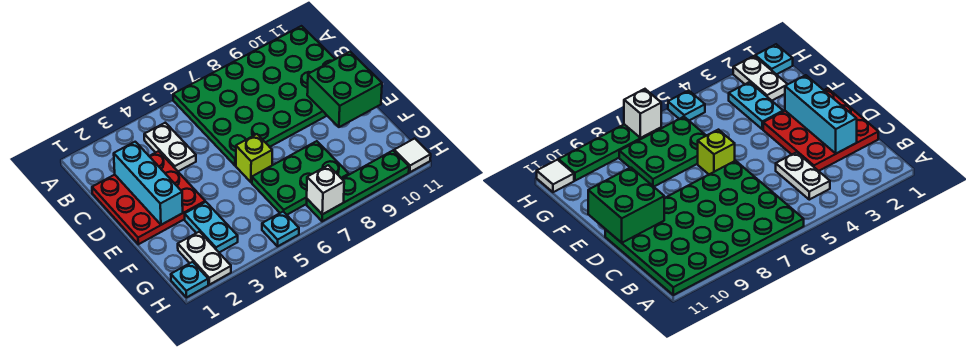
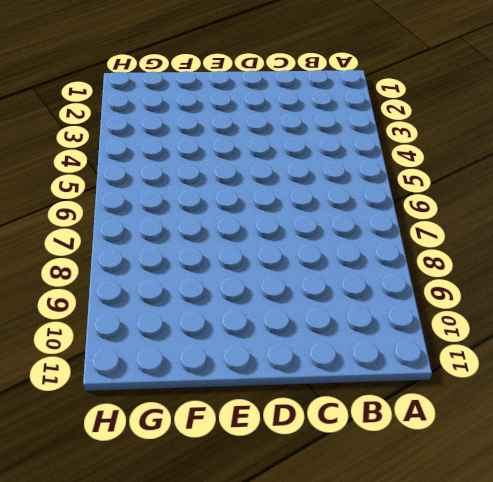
none -> green 4x6 plate [173,26,335,166]
none -> white 1x2 plate [144,123,196,171]
none -> red 3x3 plate [92,151,205,244]

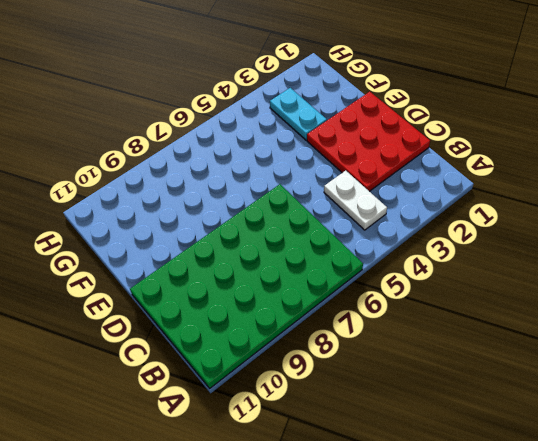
none -> lime 1x1 brick [236,134,272,182]
none -> green 2x3 plate [252,141,349,215]
none -> white 1x2 plate [178,232,231,285]

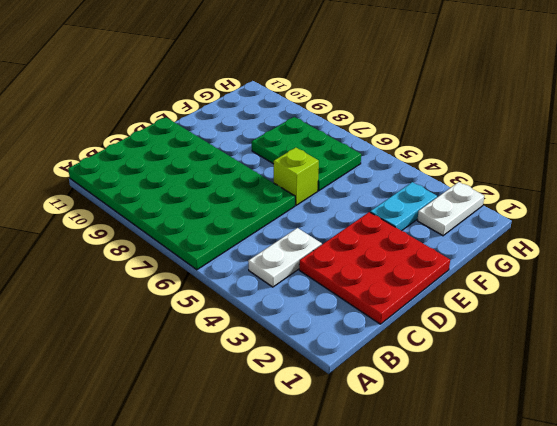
none -> cyan 1x1 plate [171,262,208,297]
none -> cyan 1x1 plate [262,212,299,246]
none -> green 1x4 plate [307,151,409,221]

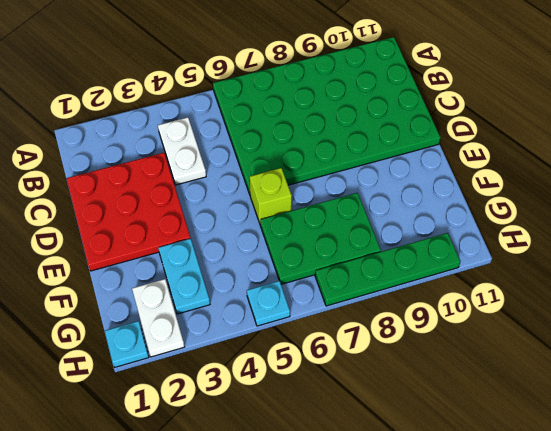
none -> white 1x1 tile [394,138,431,172]
none -> cyan 1x3 brick [114,142,183,225]
none -> green 2x2 brick [307,52,382,127]

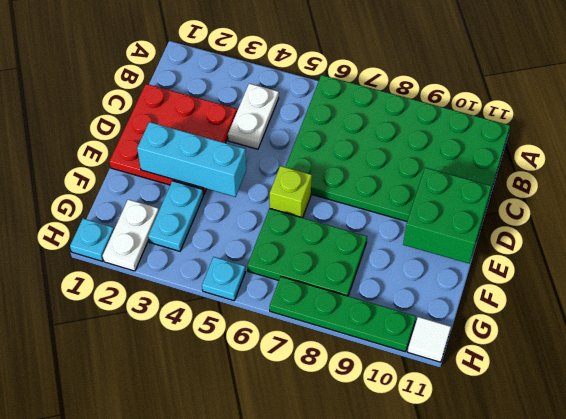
cyan 1x3 brick [137,122,246,197] -> cyan 1x3 brick turned to [114,142,183,225]
none -> white 1x1 brick [307,165,344,214]

